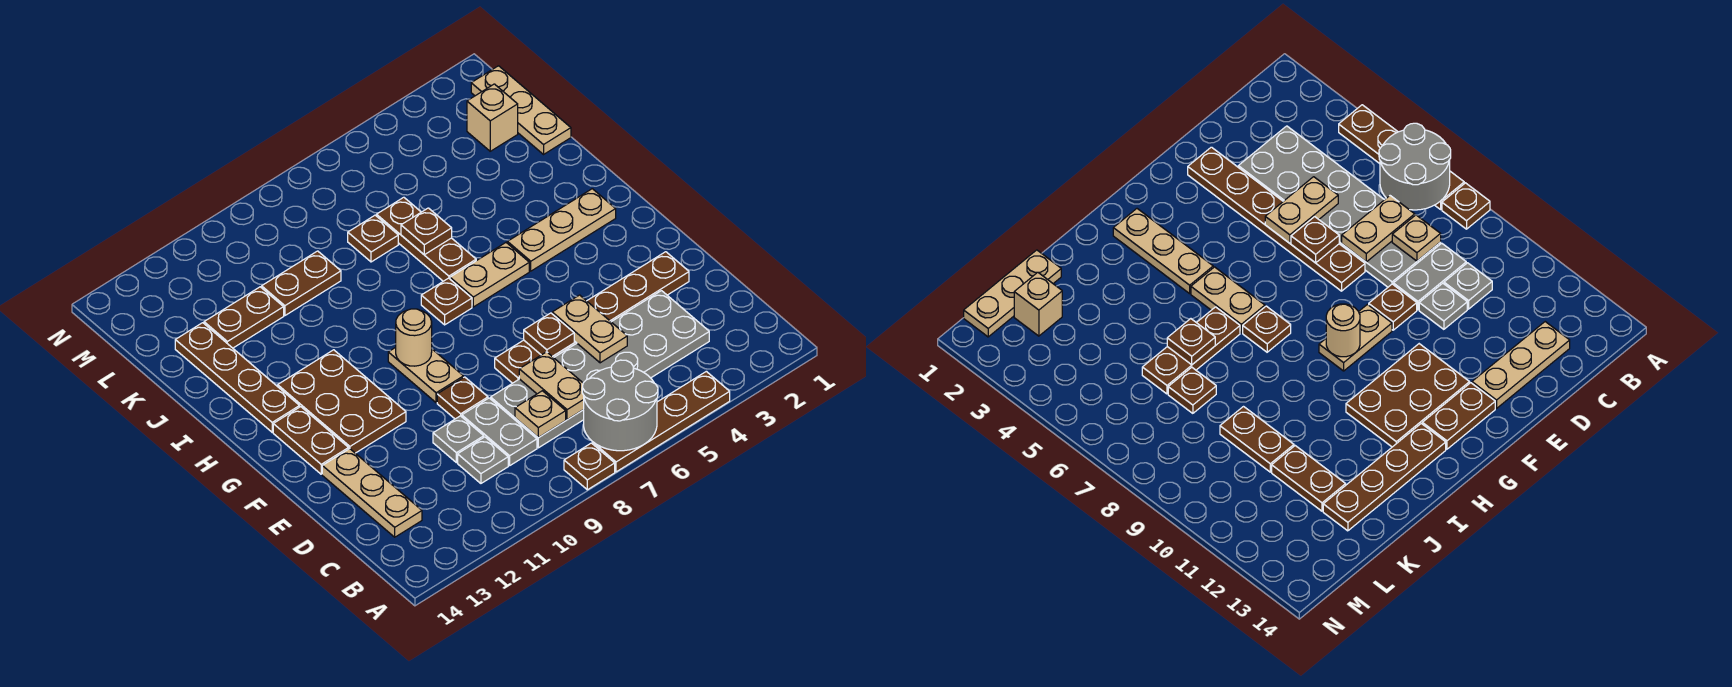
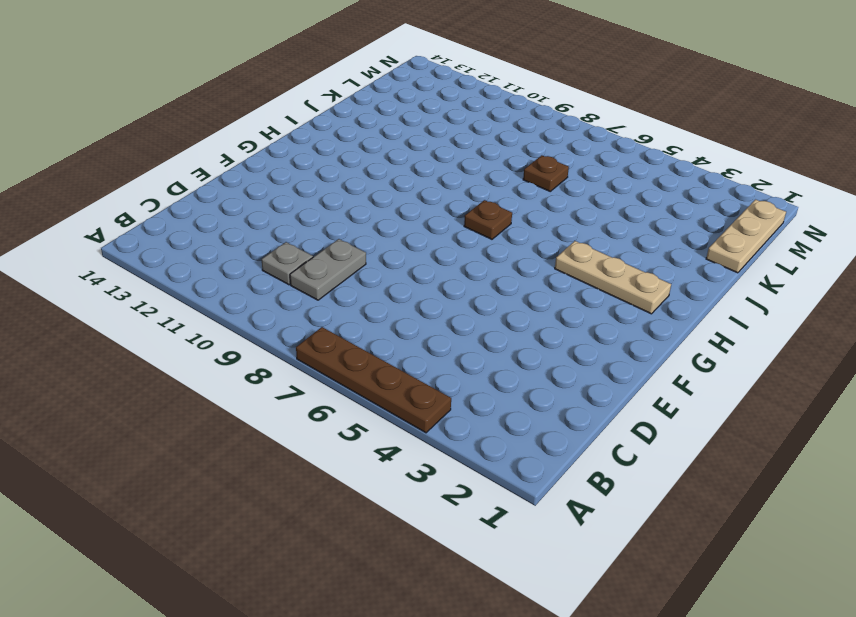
none -> brown 1x1 plate [564,443,615,490]
none -> grey 2x6 plate [491,291,709,448]
none -> tan 1x3 plate [322,449,422,537]

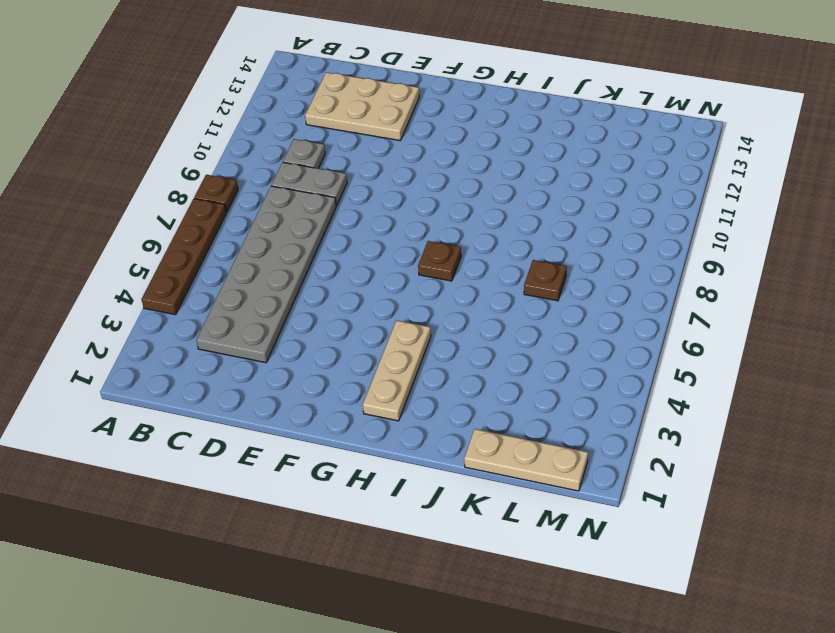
tan 2x3 plate [305,72,419,141] -> tan 1x3 plate [322,449,422,537]
none -> grey 1x1 plate [433,416,484,463]
none -> brown 1x6 plate [495,252,689,383]
none -> brown 1x1 plate [437,377,488,419]

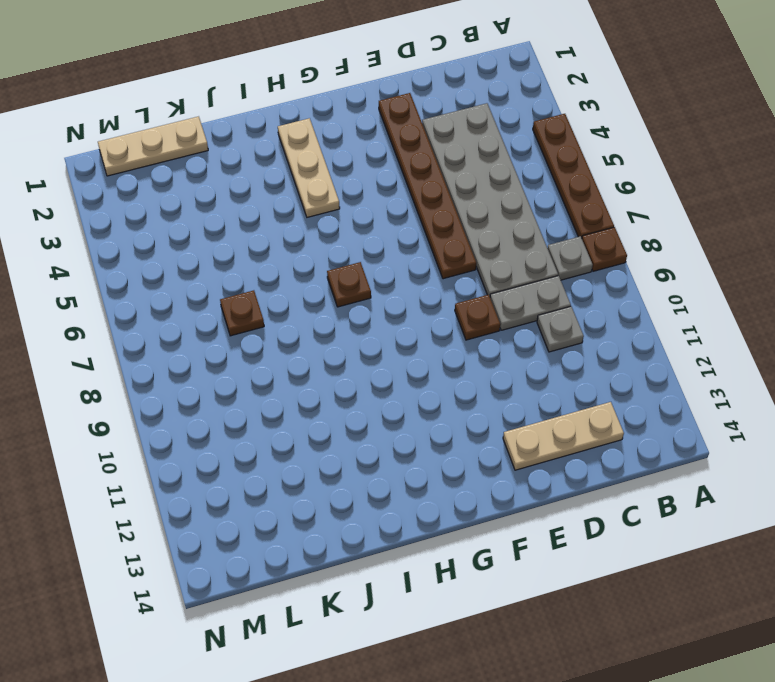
grey 1x1 plate [548,236,593,280] -> grey 1x1 plate moved to [433,416,484,463]
none -> tan 1x2 plate [388,347,463,403]
none -> brown 2x3 plate [278,350,406,453]
none -> brown 1x2 plate [273,407,349,474]

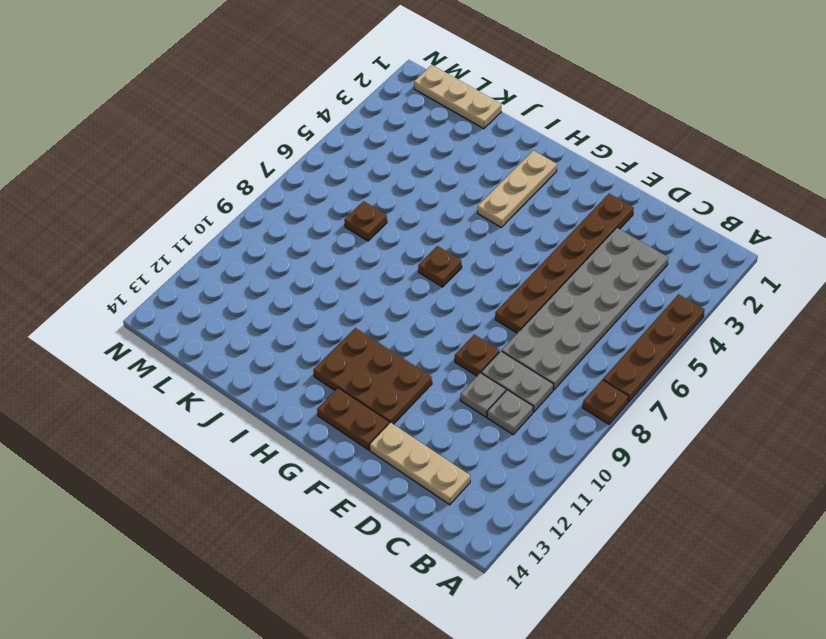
none -> tan 1x2 plate [388,347,463,403]
none -> tan 1x2 plate [450,243,529,307]
none -> brown 1x4 plate [175,323,300,432]

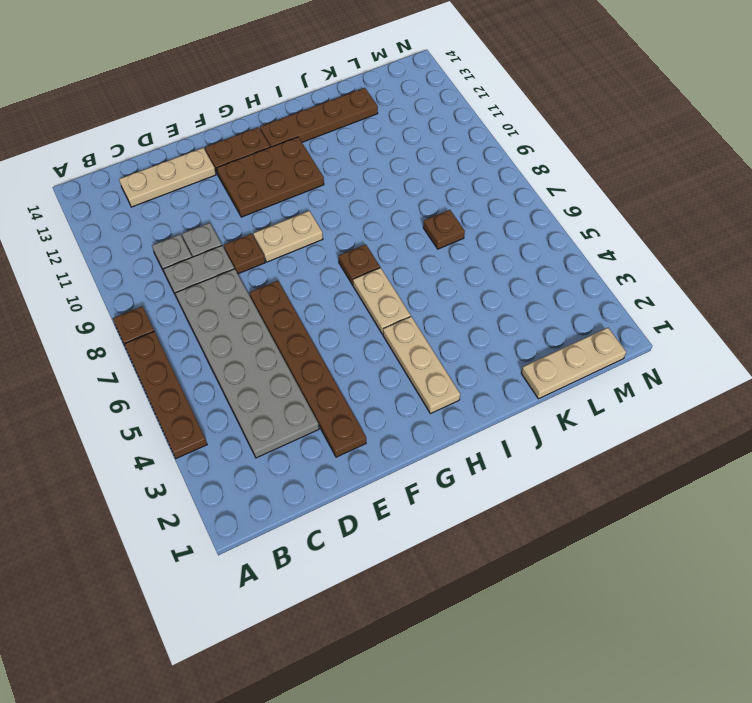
none -> brown 1x3 plate [377,197,476,281]
none -> brown 1x2 plate [262,251,341,315]
none -> brown 1x2 plate [204,287,284,348]

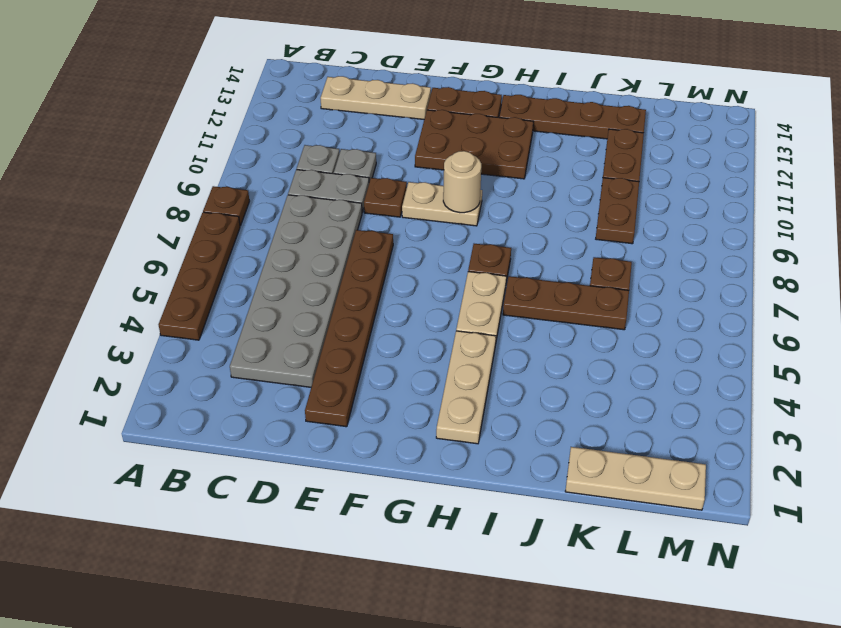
none -> tan 1x1 brick [467,84,518,151]
none -> grey 2x2 round brick [582,360,658,451]
none -> tan 1x2 plate [519,352,584,420]

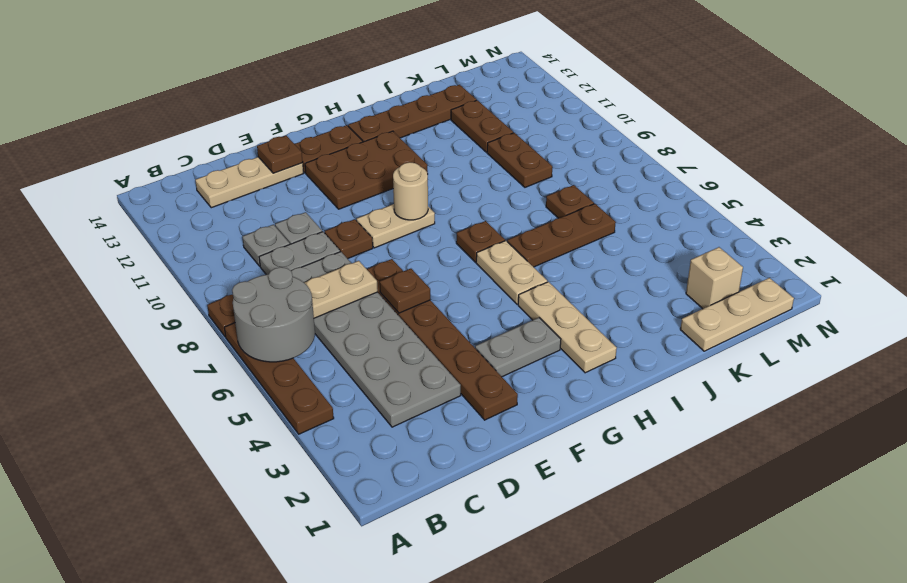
brown 1x1 plate [257,136,303,173] -> brown 1x1 plate moved to [401,208,452,255]
grey 1x2 plate [475,318,561,377] -> none
none -> tan 1x1 plate [515,391,566,438]
none -> tan 1x2 plate [552,295,627,363]

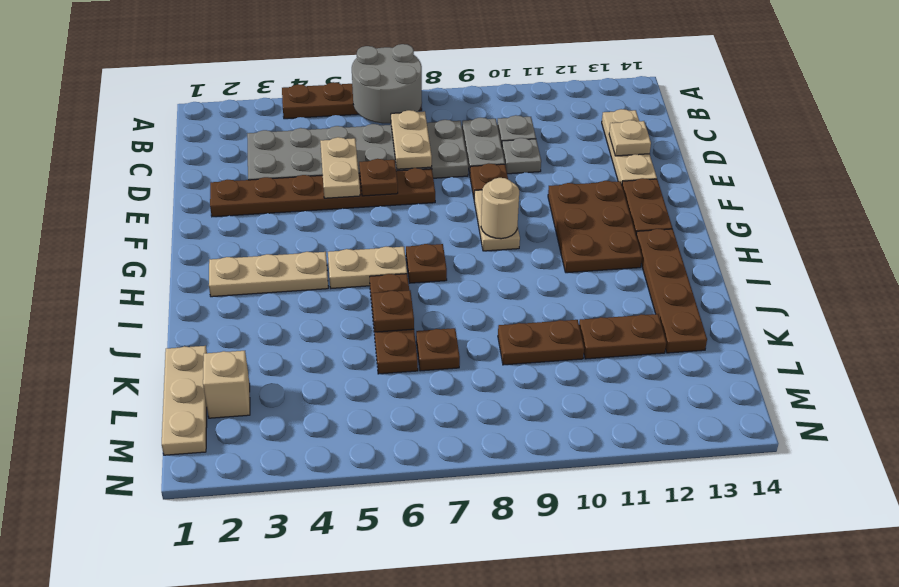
tan 1x1 plate [609,120,651,156] -> tan 1x1 plate moved to [515,391,566,438]
none -> brown 1x1 plate [564,443,615,490]

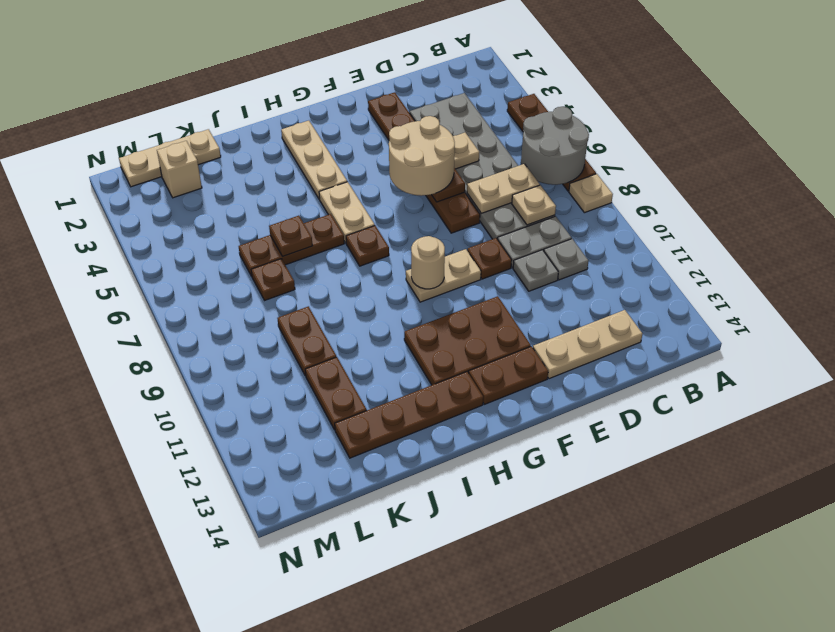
tan 1x1 plate [569,174,613,213] -> brown 1x1 plate [564,443,615,490]
tan 2x2 round brick [389,116,455,196] -> none

